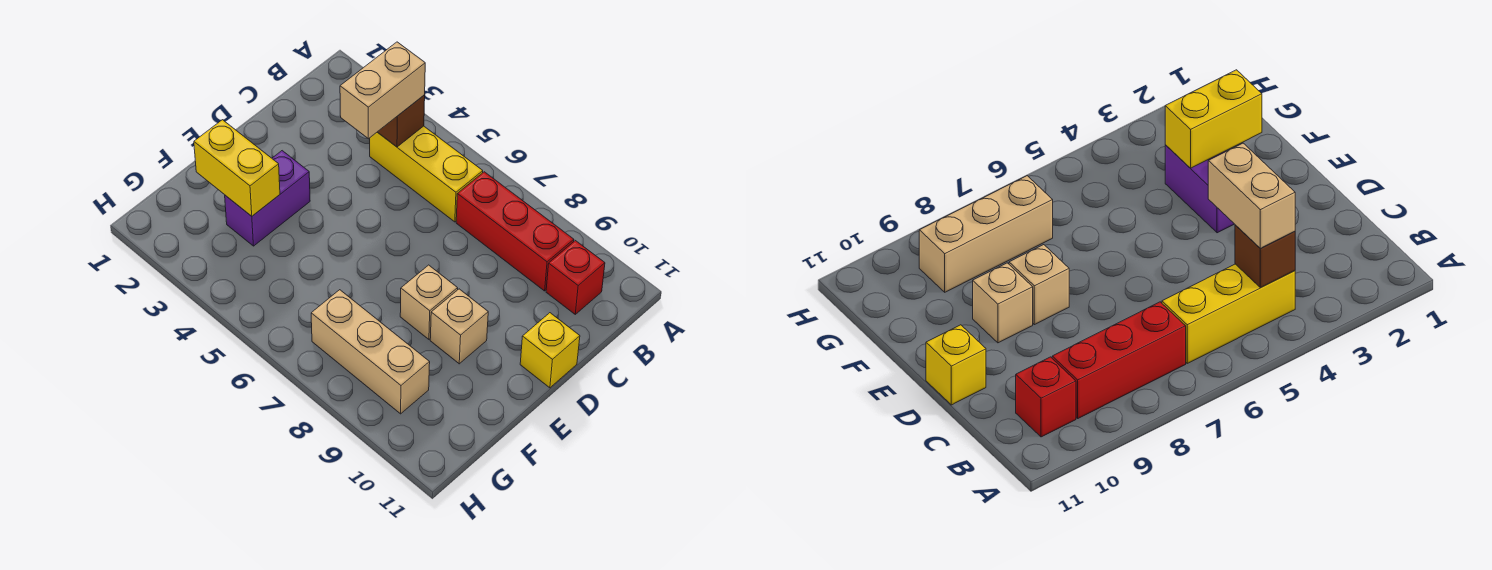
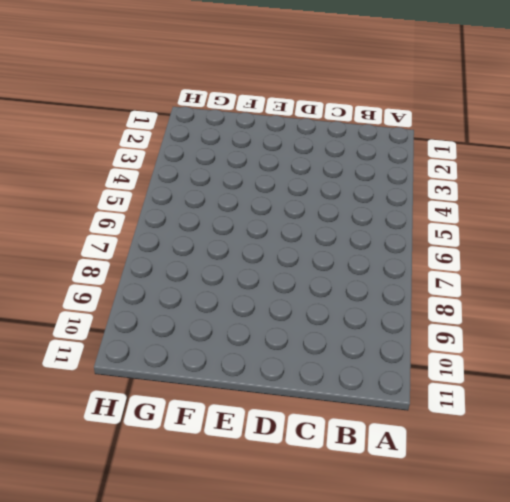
none -> yellow 1x3 brick [370,126,483,222]
none -> red 1x3 brick [456,172,574,291]

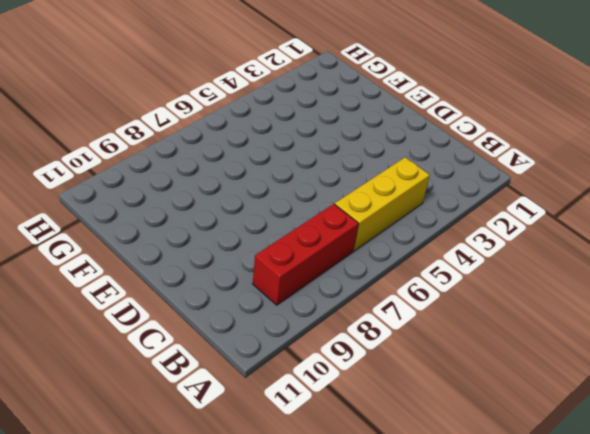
none -> red 1x1 brick [546,241,605,314]
none -> yellow 1x1 brick [520,313,580,388]

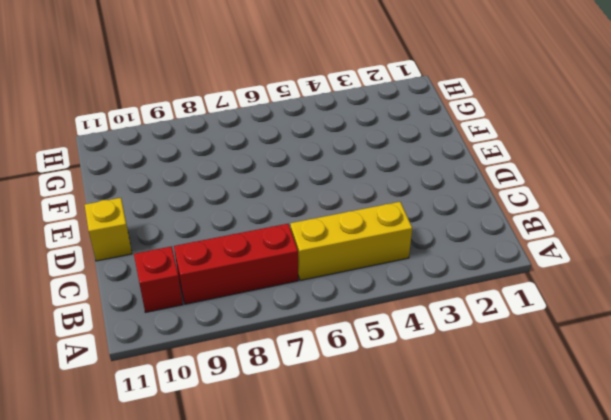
none -> purple 1x2 brick [225,151,310,246]
none -> tan 1x1 brick [400,265,458,339]

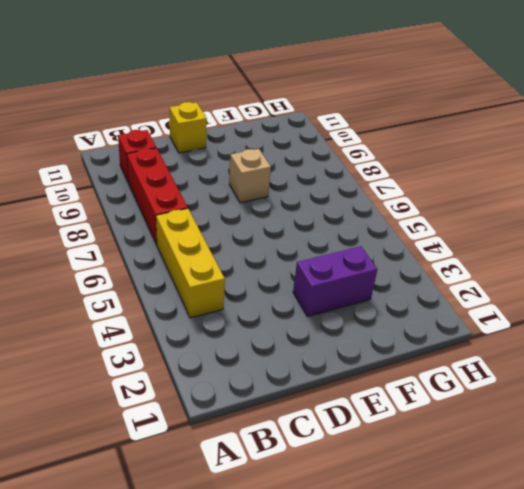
none -> tan 1x1 brick [430,289,488,364]
none -> tan 1x3 brick [311,290,430,414]

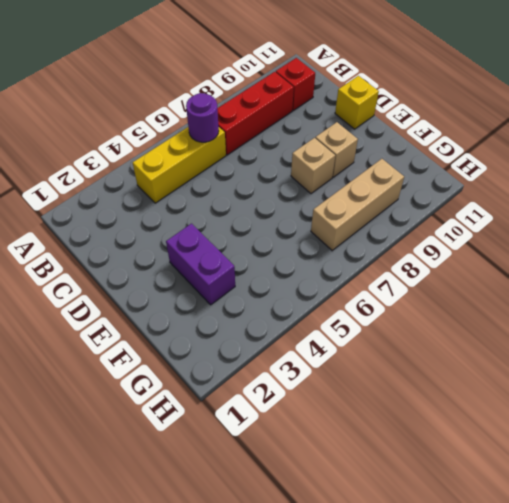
purple 1x1 round brick [186,93,219,142] -> none
none -> brown 1x1 brick [378,95,425,147]
none -> yellow 1x2 brick [194,120,280,216]

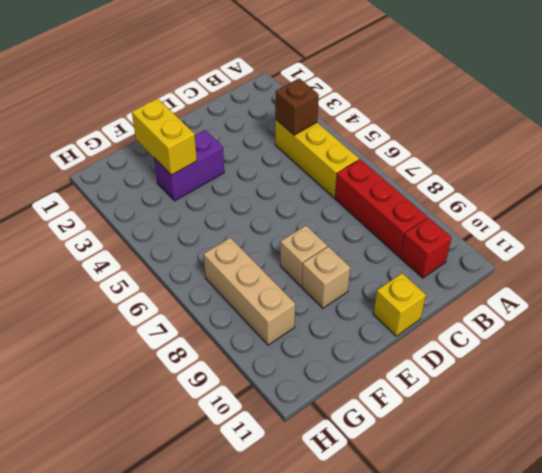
none -> tan 1x2 brick [340,42,425,139]

